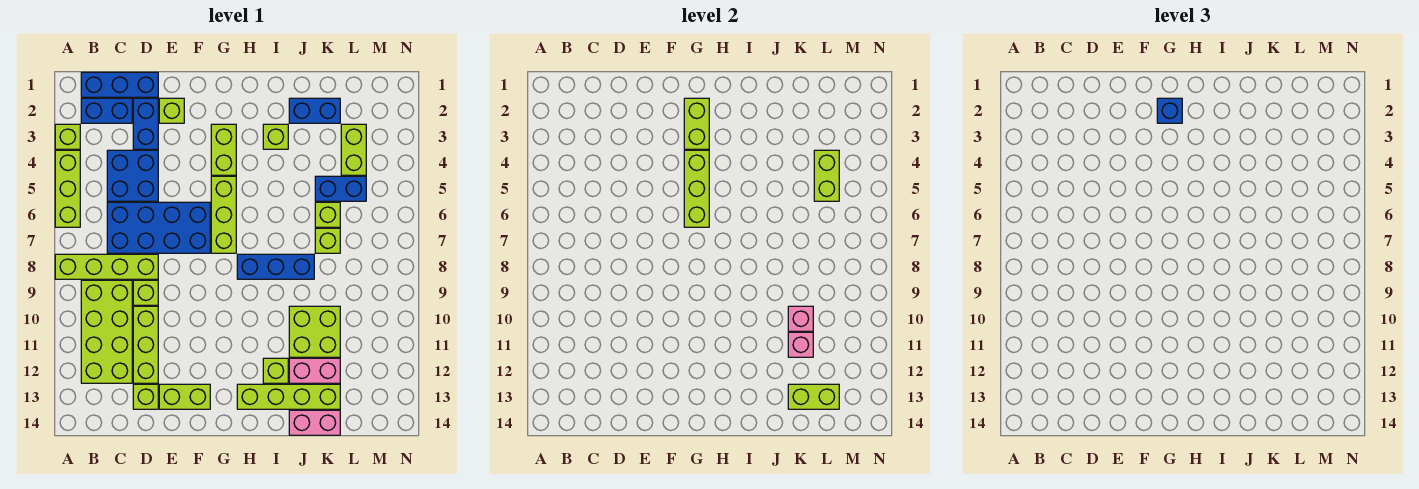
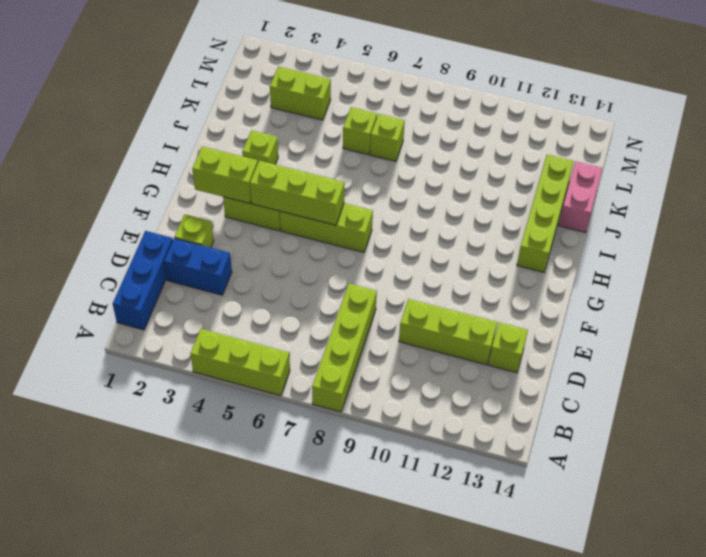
none -> lime 1x1 brick [55,124,80,149]
none -> blue 1x2 brick [81,98,132,123]
none -> lime 2x4 brick [81,280,132,383]
none -> blue 2x2 brick [107,150,158,201]

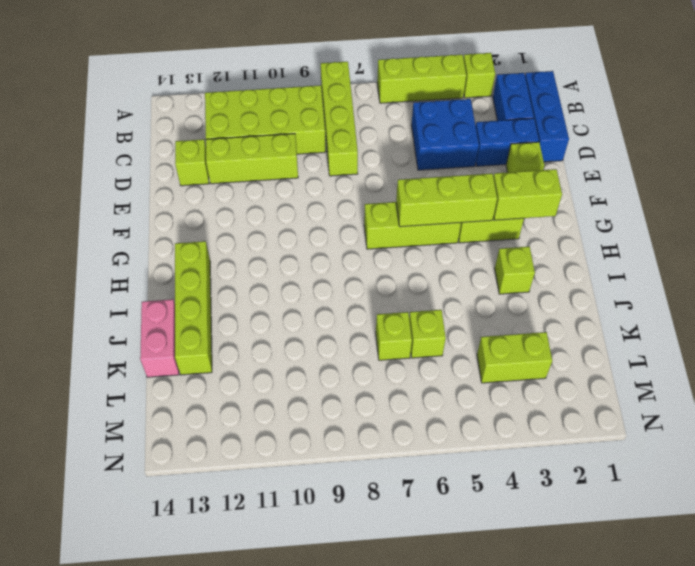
none -> blue 2x4 brick [107,202,210,253]
none -> lime 1x1 brick [133,280,158,305]
none -> lime 1x2 brick [159,384,210,409]
none -> blue 1x3 brick [237,254,314,279]

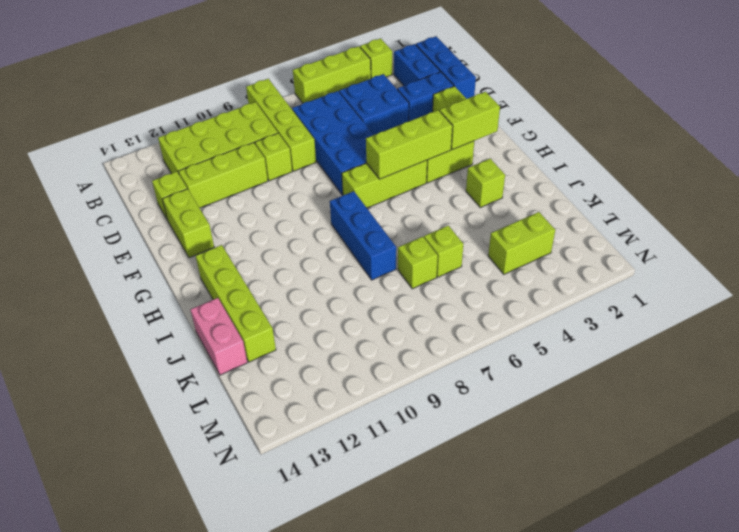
none -> lime 1x1 brick [263,358,288,383]
none -> blue 1x2 brick [289,98,340,123]
none -> lime 2x2 brick [289,306,340,357]
none -> pink 1x2 brick [289,358,340,383]

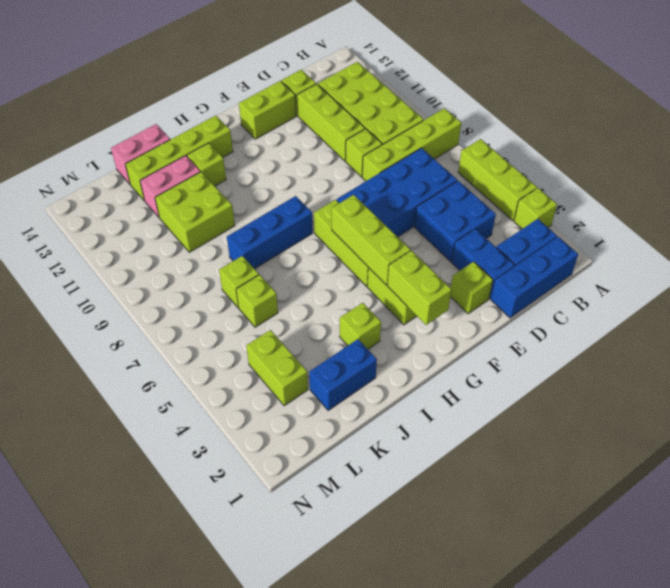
none -> blue 1x2 brick [315,176,366,201]
none -> pink 1x1 brick [788,306,813,331]
none -> pink 1x1 brick [788,332,813,357]
none -> lime 1x2 brick [788,384,839,409]

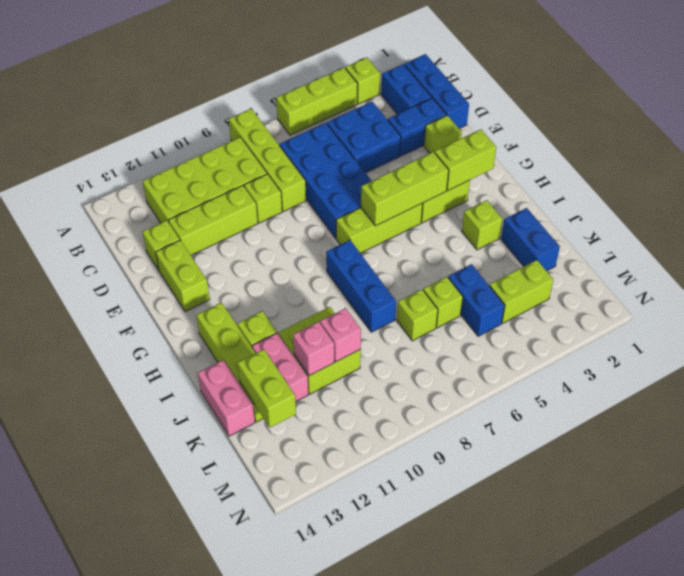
none -> lime 1x2 brick [814,150,839,201]
none -> blue 1x1 brick [1157,98,1182,123]

